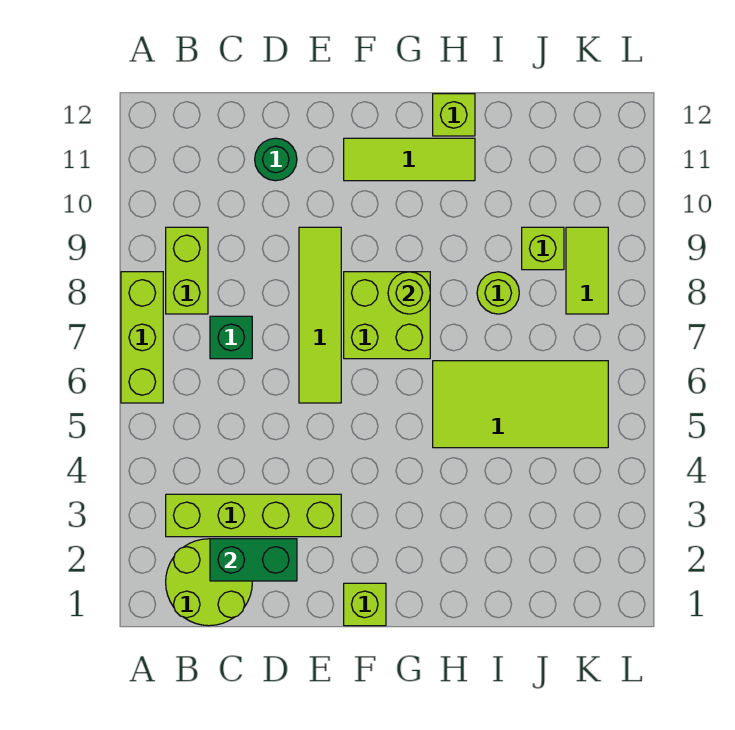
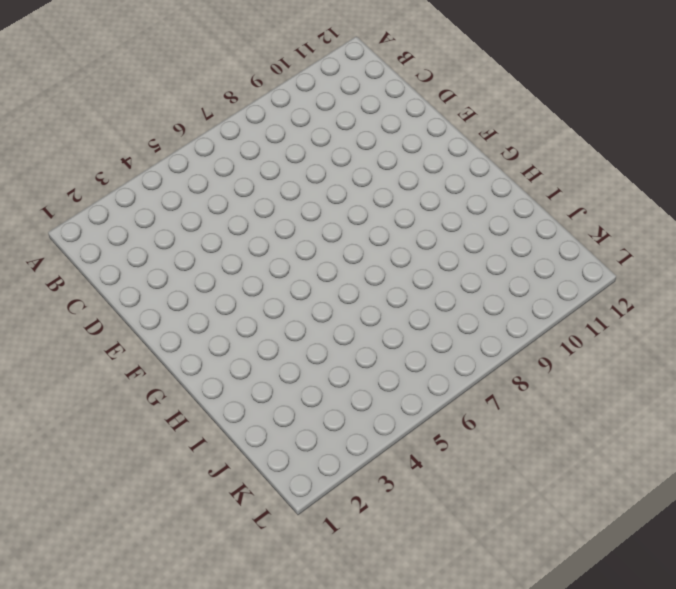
none -> lime 1x3 brick [121,272,163,403]
none -> lime 2x2 round brick [166,539,252,626]
none -> lime 1x4 brick [166,494,341,537]

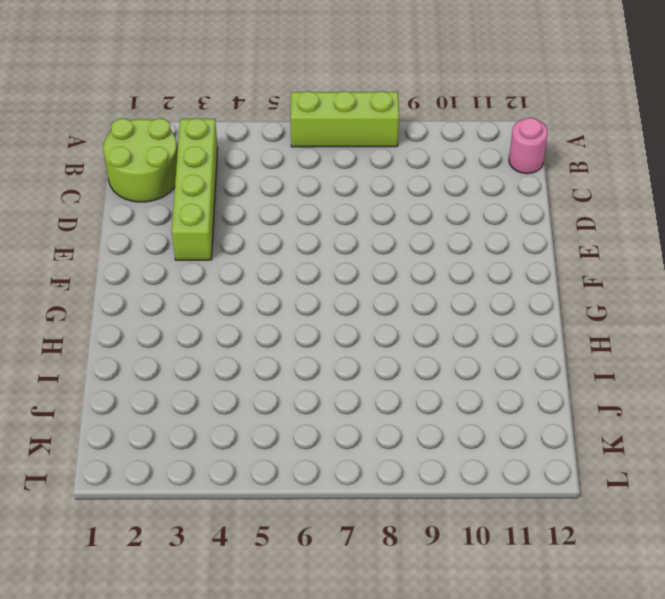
pink 1x1 round brick [509,118,548,174] -> none
none -> lime 1x2 brick [166,227,208,314]
none -> green 1x1 brick [210,316,252,359]
none -> green 1x1 round brick [255,138,297,181]

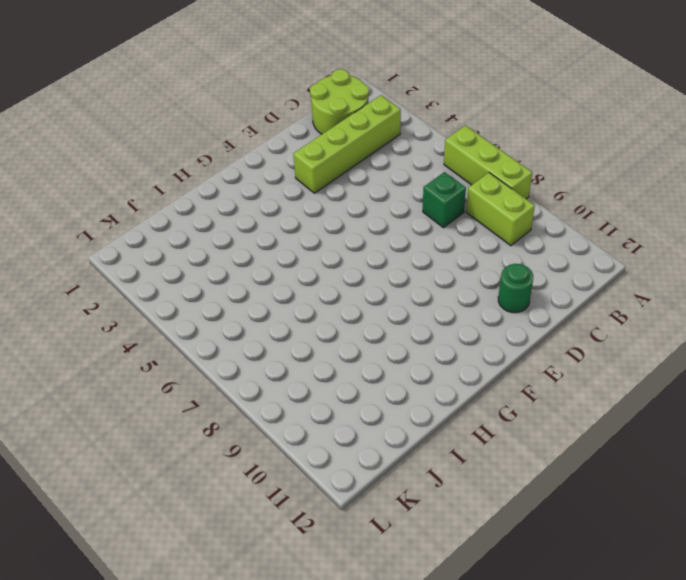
none -> lime 1x4 tile [299,227,341,403]
none -> lime 1x1 brick [344,583,386,626]
none -> lime 2x2 brick [344,272,430,359]

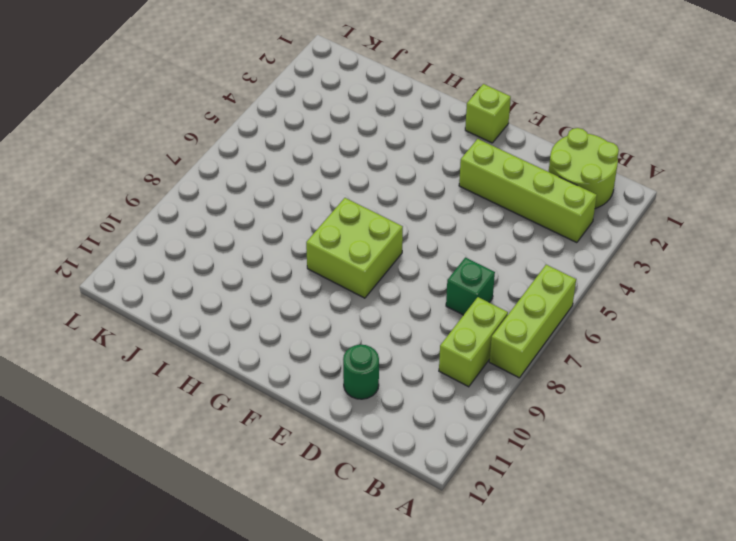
none -> lime 1x4 tile [299,227,341,403]
none -> lime 1x3 tile [344,138,475,181]
none -> lime 2x4 tile [433,361,608,448]

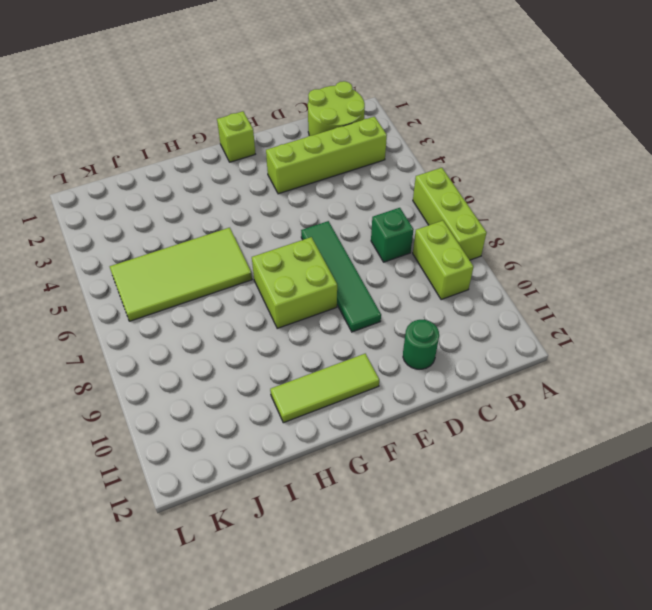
green 1x4 tile [301,221,381,332] -> lime 1x4 tile [299,227,341,403]
none -> lime 1x1 brick [433,94,475,136]
none -> lime 1x1 round brick [477,272,519,314]
none -> lime 1x1 brick [522,227,564,270]

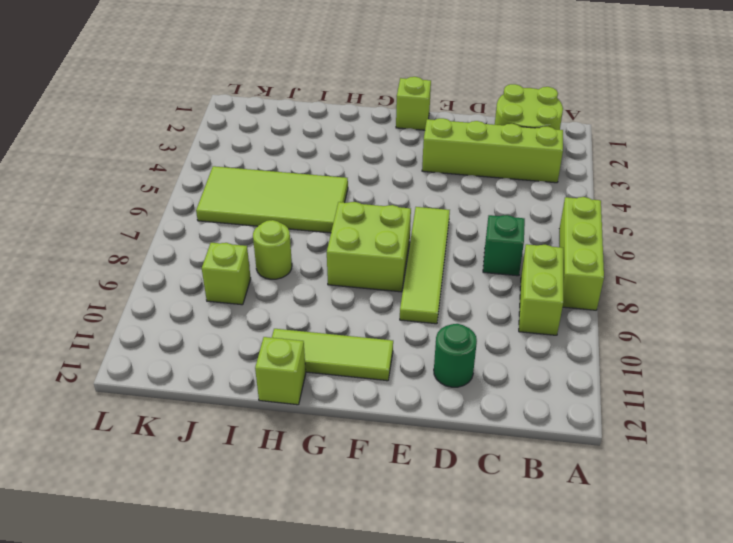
none -> lime 1x2 tile [566,227,608,314]
none -> green 1x2 brick [210,539,297,581]
none -> lime 1x1 round brick [388,272,430,314]

